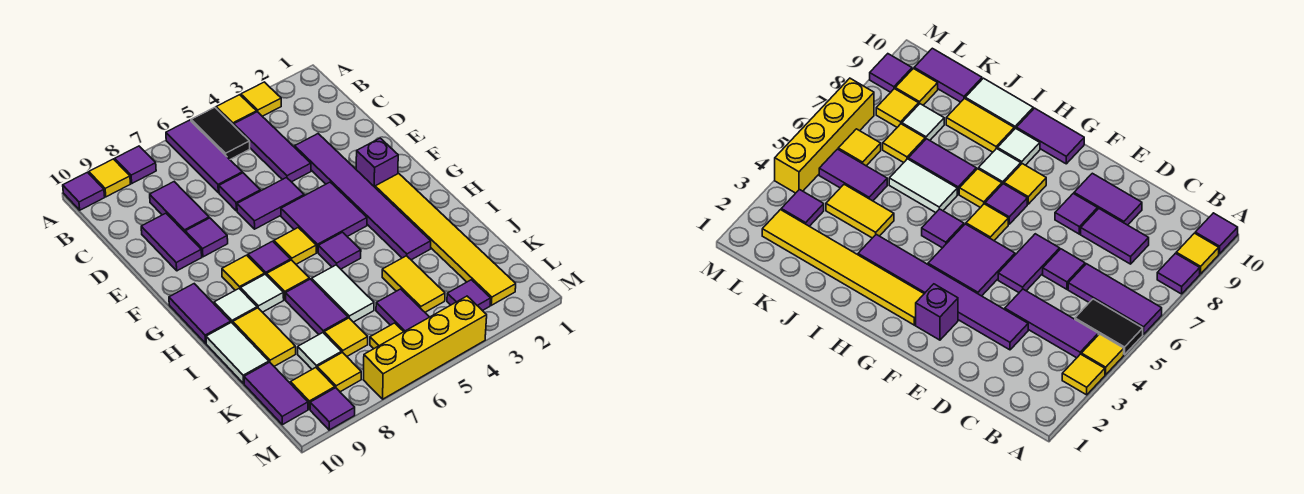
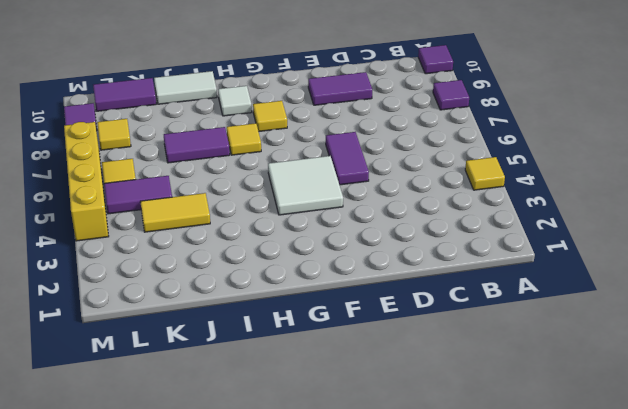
white 2x2 tile [268,156,343,215] -> purple 2x2 tile [281,182,367,253]
none -> yellow 1x1 tile [241,82,281,116]
none -> black 1x2 tile [191,107,250,159]
none -> purple 1x3 tile [166,120,242,193]
none -> yellow 1x1 tile [89,159,130,197]

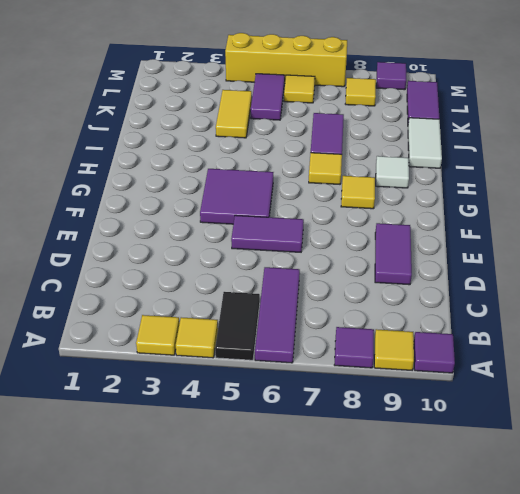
none -> purple 1x3 tile [234,112,311,182]
none -> purple 1x2 tile [150,182,209,232]
none -> purple 1x6 tile [295,134,431,260]
none -> purple 1x1 tile [219,173,260,211]

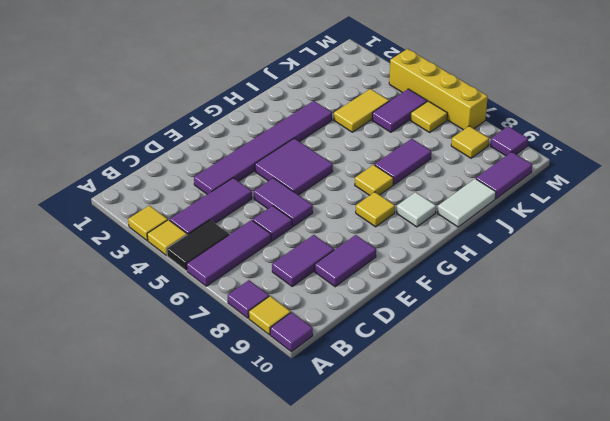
none -> purple 1x1 tile [185,218,228,257]
none -> purple 1x1 brick [356,138,398,187]
none -> yellow 1x6 tile [375,173,516,305]
none -> yellow 1x1 tile [274,228,316,264]

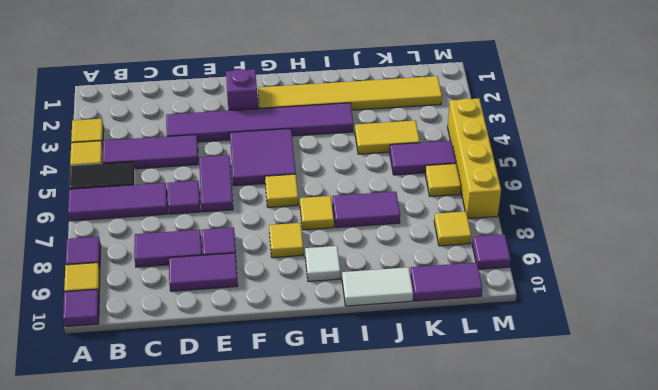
none -> purple 1x1 tile [248,241,290,275]
none -> purple 1x2 tile [169,284,231,343]
none -> purple 1x1 tile [318,232,361,269]
none -> white 1x1 tile [240,274,284,312]

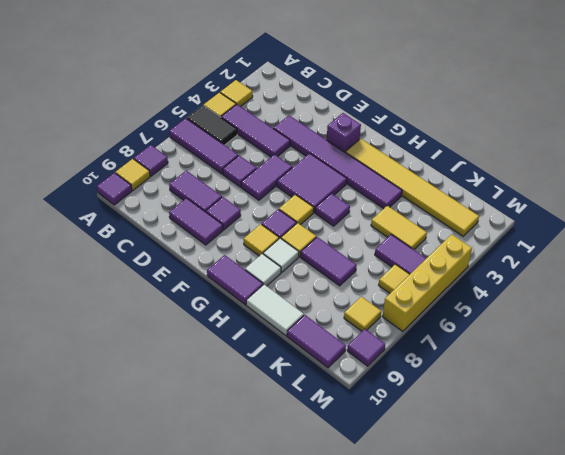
none -> white 1x2 tile [312,265,374,322]
none -> yellow 1x2 tile [233,308,296,366]
none -> yellow 1x1 tile [324,318,368,356]
none -> white 1x1 tile [298,333,342,369]

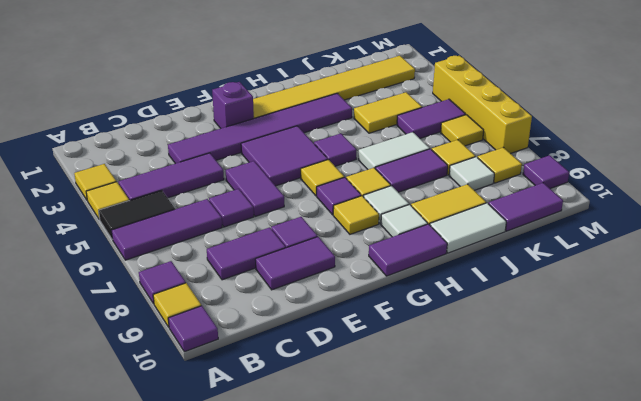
none -> purple 1x1 tile [447,280,491,311]
none -> yellow 1x1 tile [291,368,335,409]

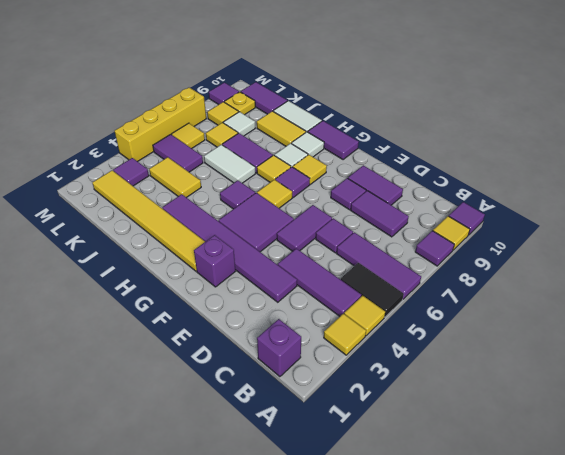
purple 1x1 brick [257,319,301,377] -> none
yellow 1x1 plate [224,92,255,115] -> yellow 1x1 tile [291,368,335,409]

